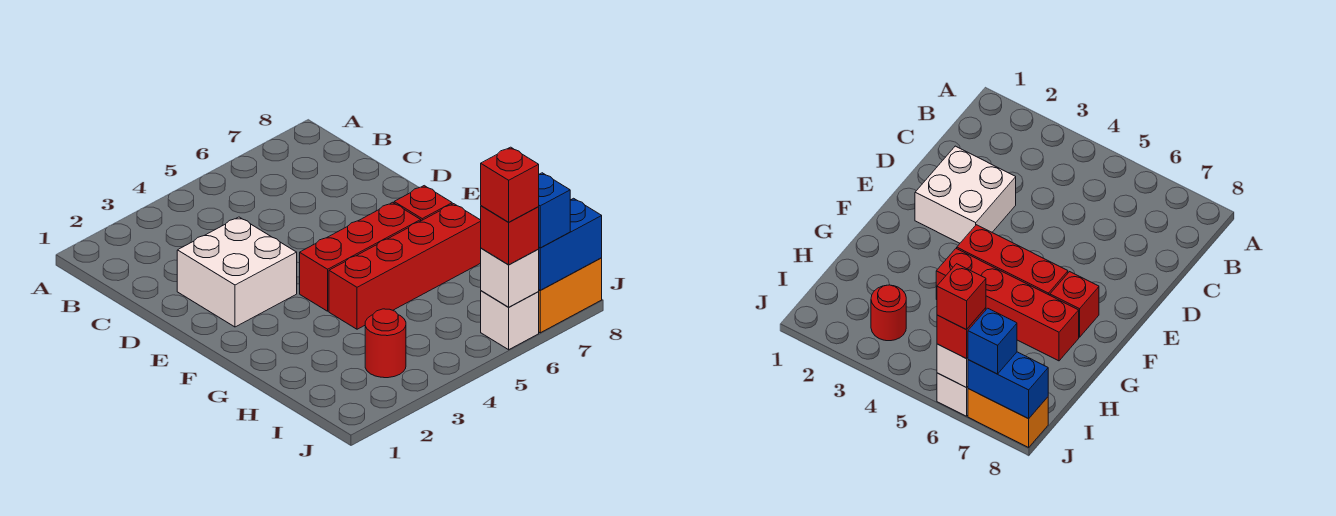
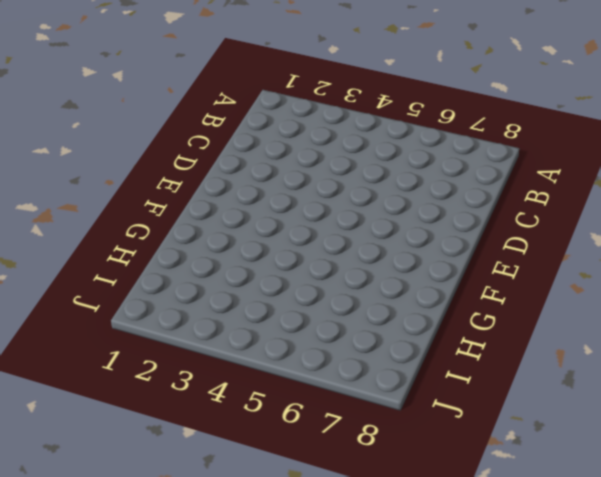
none -> white 2x2 brick [177,217,297,327]
none -> red 1x3 brick [300,202,421,311]
none -> red 1x1 brick [394,186,452,221]

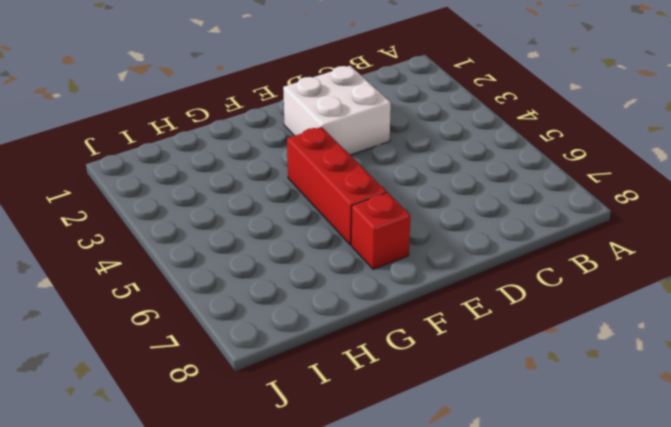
none -> red 1x4 brick [329,204,481,329]
none -> red 1x1 round brick [365,309,406,378]
none -> white 1x1 brick [481,291,539,350]

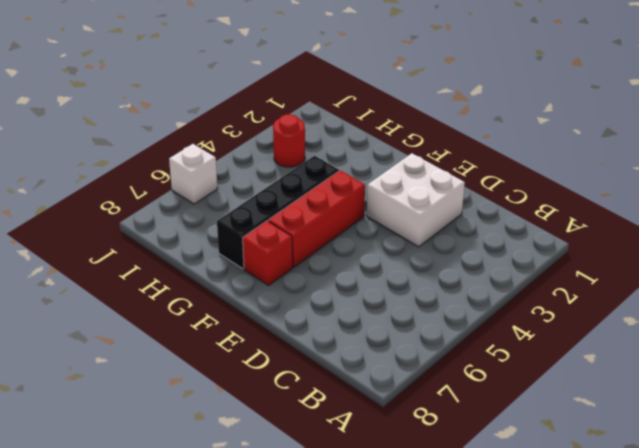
black 1x4 brick [217,156,339,269] -> red 1x4 brick [329,204,481,329]
none -> orange 1x2 brick [538,258,602,333]
none -> white 1x1 brick [481,248,539,307]
none -> blue 1x2 brick [539,198,602,290]

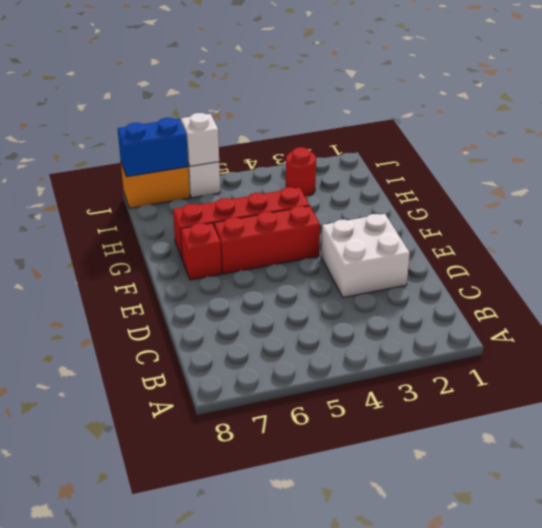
none -> red 1x1 brick [481,206,539,265]
none -> blue 1x1 brick [539,173,570,248]
none -> red 1x1 brick [481,147,539,222]

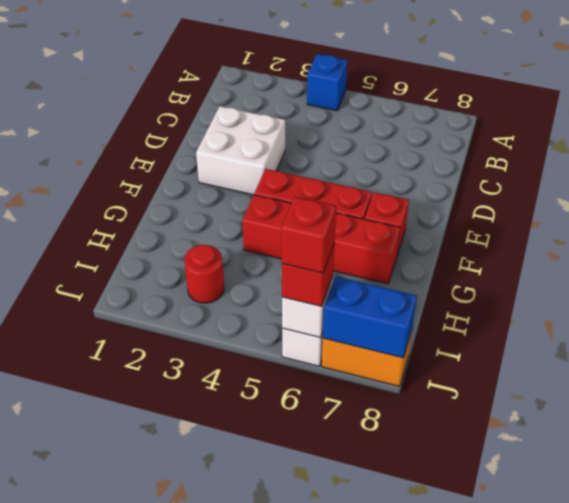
blue 1x1 brick [307,54,347,111] -> blue 1x1 brick moved to [539,173,570,248]

